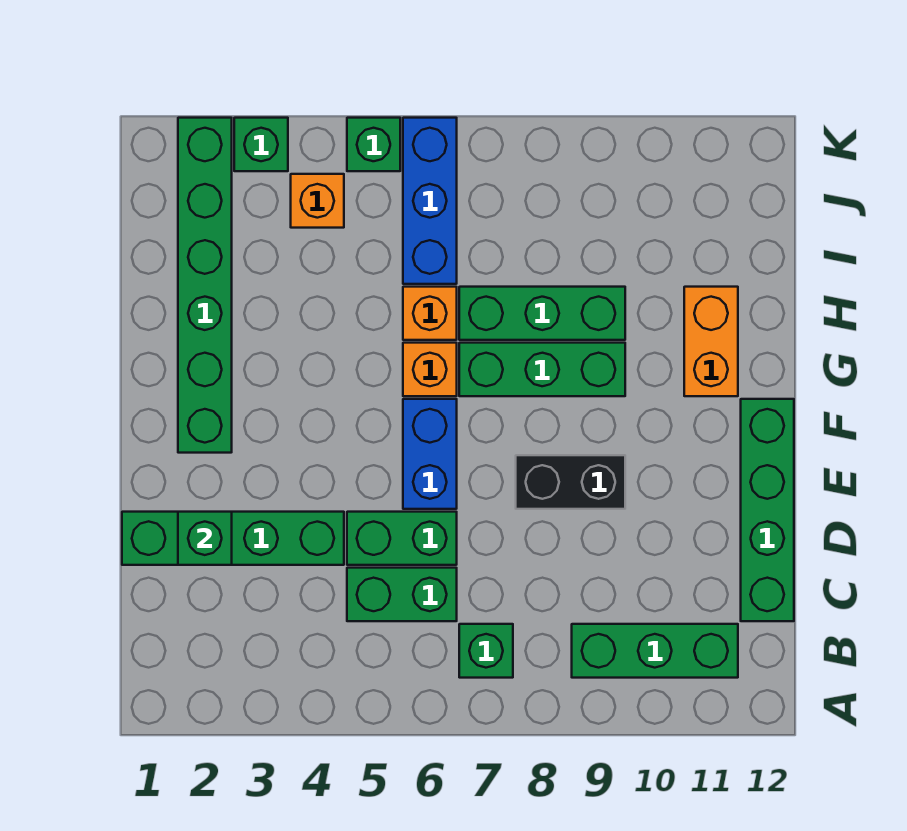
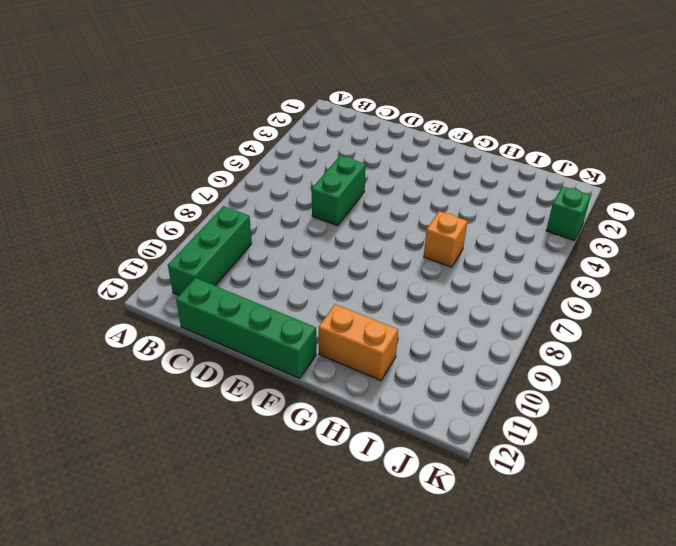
none -> green 1x1 brick [459,624,513,678]
none -> green 1x2 brick [347,568,457,621]
none -> green 1x4 brick [122,512,344,565]

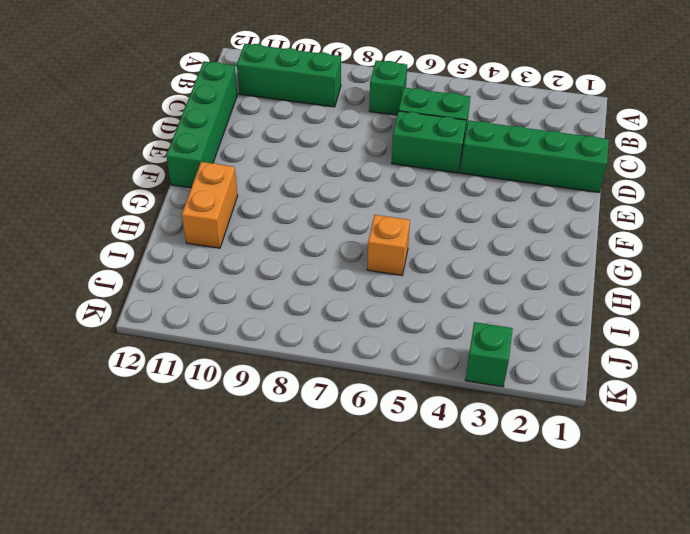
none -> blue 1x2 brick [403,399,457,509]
none -> black 1x2 brick [516,455,625,509]
none -> green 1x6 brick [178,118,232,453]

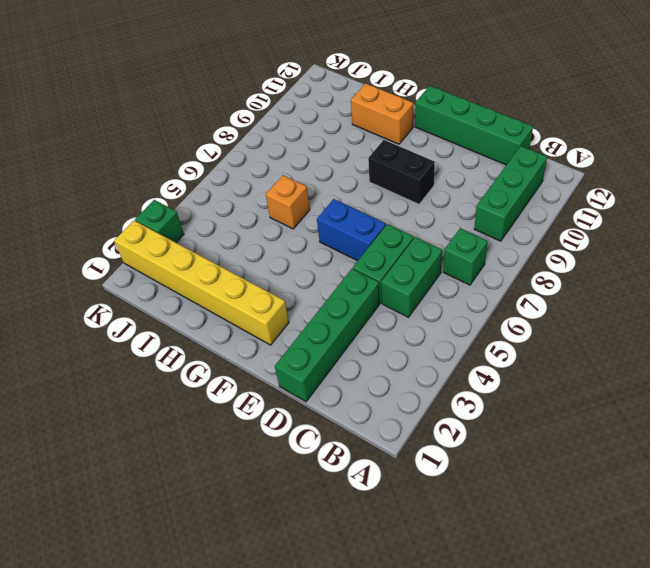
black 1x2 brick [368,140,435,204] -> black 1x2 brick turned to [516,455,625,509]
yellow 1x6 brick [114,221,289,345] -> green 1x6 brick [178,118,232,453]
none -> orange 1x1 brick [403,343,457,396]
none -> green 1x3 brick [459,343,625,396]
none -> green 1x3 brick [459,287,625,340]

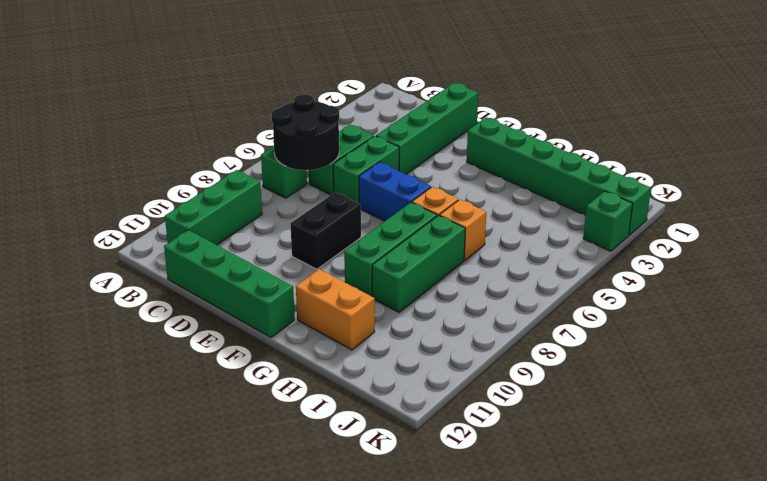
black 2x2 round brick [272,94,339,170] -> none
none -> blue 1x3 brick [403,118,457,284]
none -> orange 1x1 brick [291,174,344,228]
none -> green 1x1 brick [347,118,400,171]

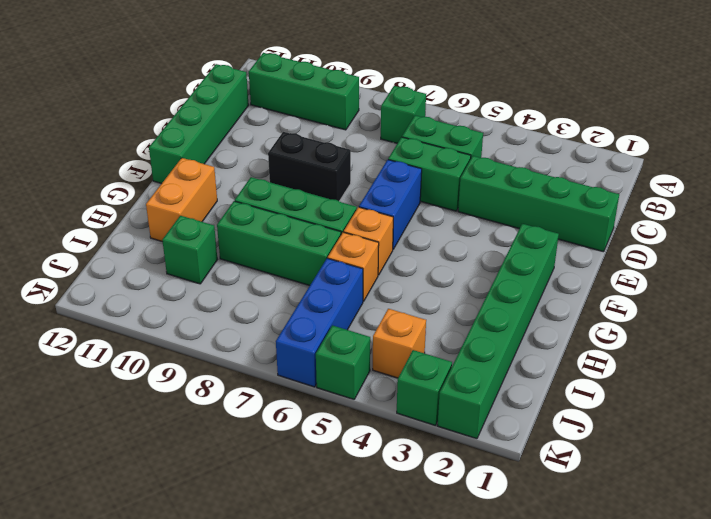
green 1x1 brick [162,216,217,284] -> green 1x1 brick moved to [178,512,232,565]

